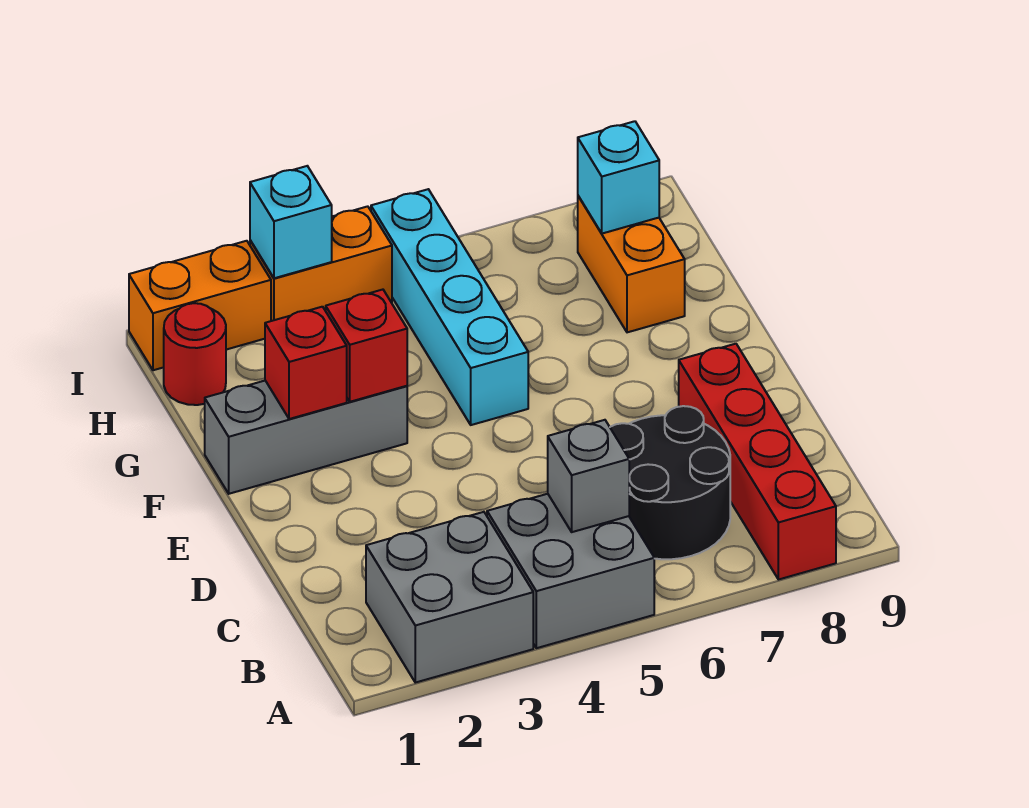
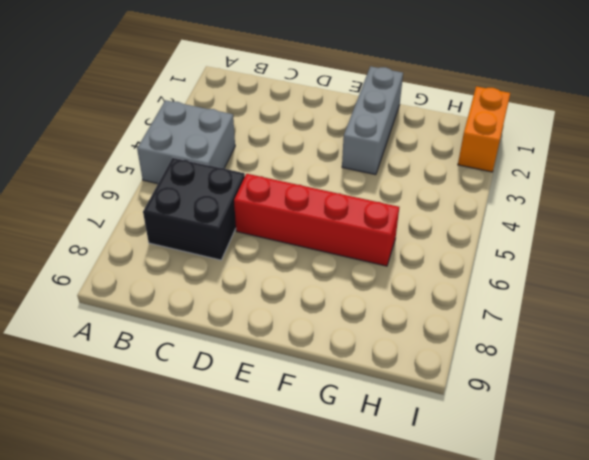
black 2x2 brick [143,158,245,260] -> black 2x2 round brick [610,406,730,559]
red 1x4 brick [234,174,399,266] -> red 1x4 brick moved to [679,344,836,580]
none -> grey 2x2 brick [366,512,533,683]
none -> cyan 1x4 brick [371,189,528,425]
none -> orange 1x2 brick [578,196,685,332]

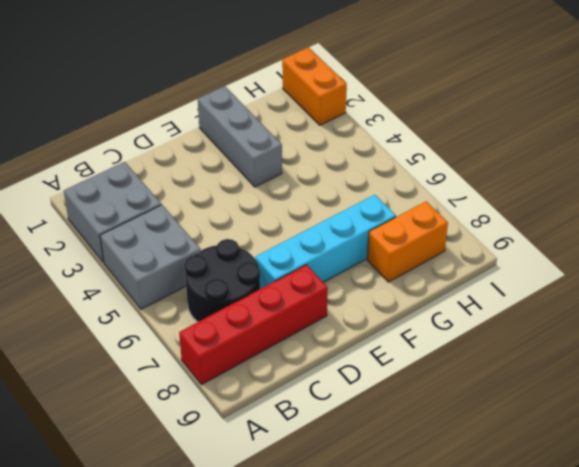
cyan 1x4 brick [255,195,396,289] -> cyan 1x4 brick moved to [371,189,528,425]
none -> red 1x1 round brick [164,303,226,405]
none -> orange 1x2 brick [250,206,392,321]
none -> grey 1x1 brick [548,420,629,532]

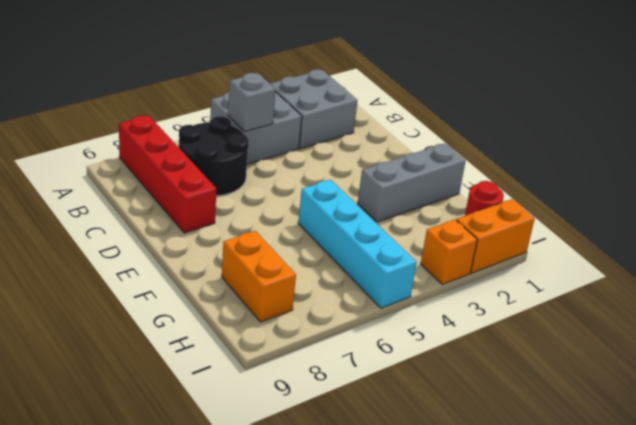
orange 1x1 brick [421,220,477,284] -> orange 1x2 brick [250,206,392,321]
none -> red 1x1 brick [265,307,347,419]
none -> red 1x1 brick [326,290,407,402]
none -> cyan 1x1 brick [578,121,659,234]

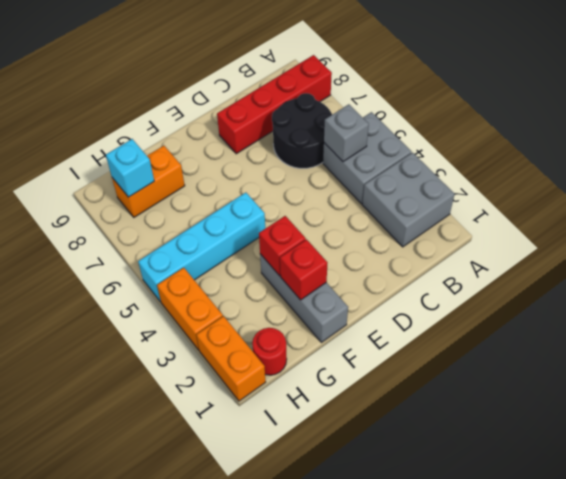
none -> cyan 1x1 brick [250,166,332,278]

